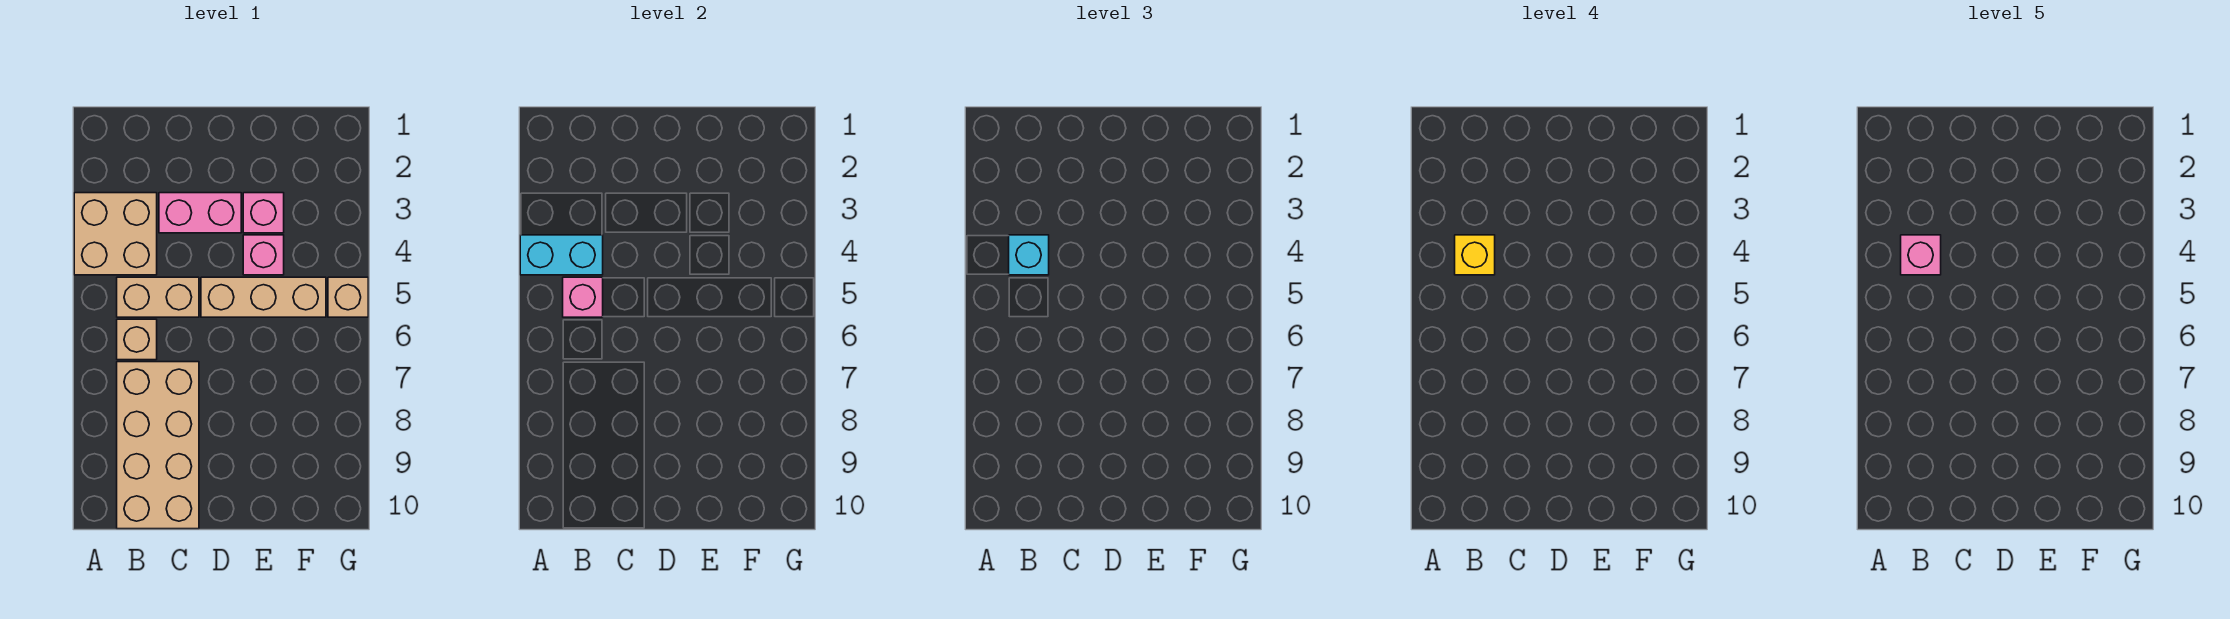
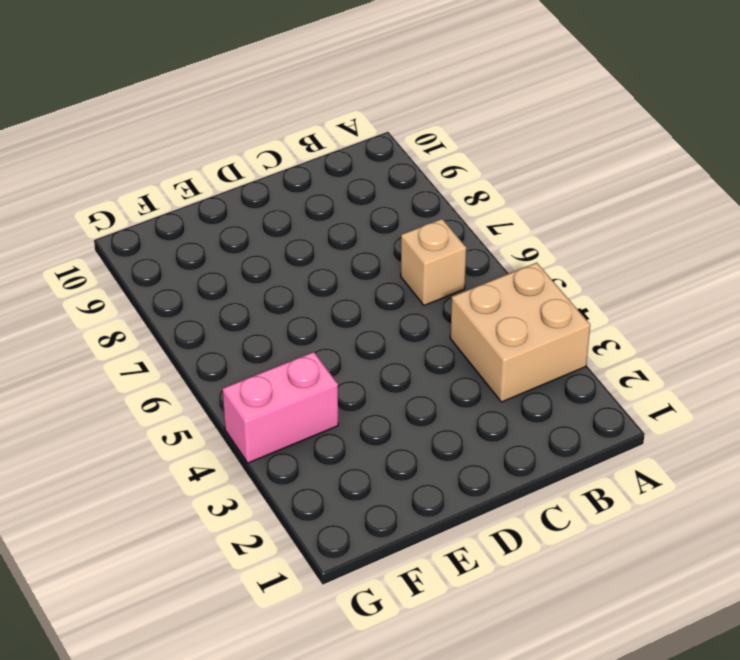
pink 1x2 brick [222,352,338,463] -> pink 1x2 brick moved to [159,193,241,233]
none -> tan 1x2 brick [117,277,199,317]
none -> tan 2x4 brick [117,362,199,529]
none -> tan 1x3 brick [201,277,326,317]

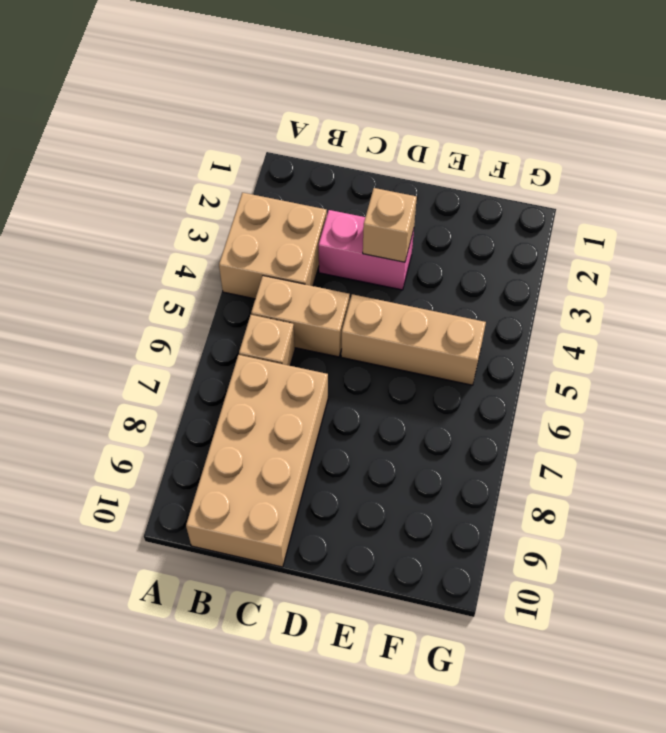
tan 1x1 brick [363,188,417,262] -> tan 1x1 brick moved to [328,277,368,317]
none -> pink 1x1 brick [243,193,284,233]
none -> pink 1x1 brick [243,235,284,275]
none -> cyan 1x2 brick [520,235,603,275]

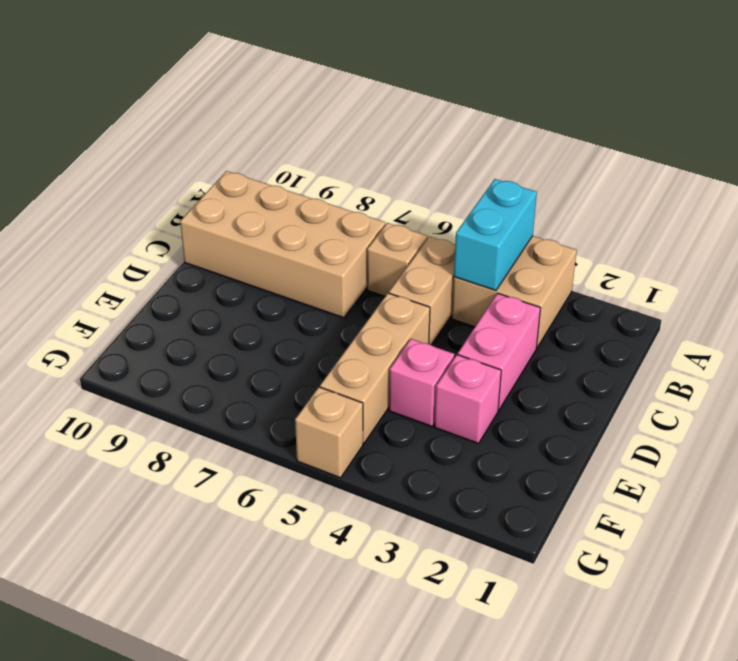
none -> pink 1x1 brick [563,277,603,317]
none -> cyan 1x1 brick [1009,235,1049,275]
none -> yellow 1x1 brick [1455,235,1495,275]

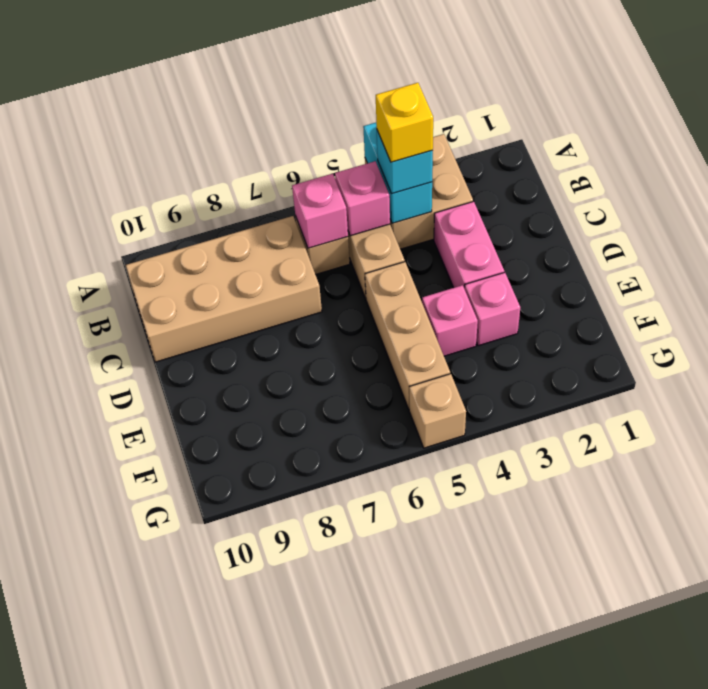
pink 1x1 brick [292,174,348,248] -> pink 1x1 brick moved to [1901,235,1941,275]

